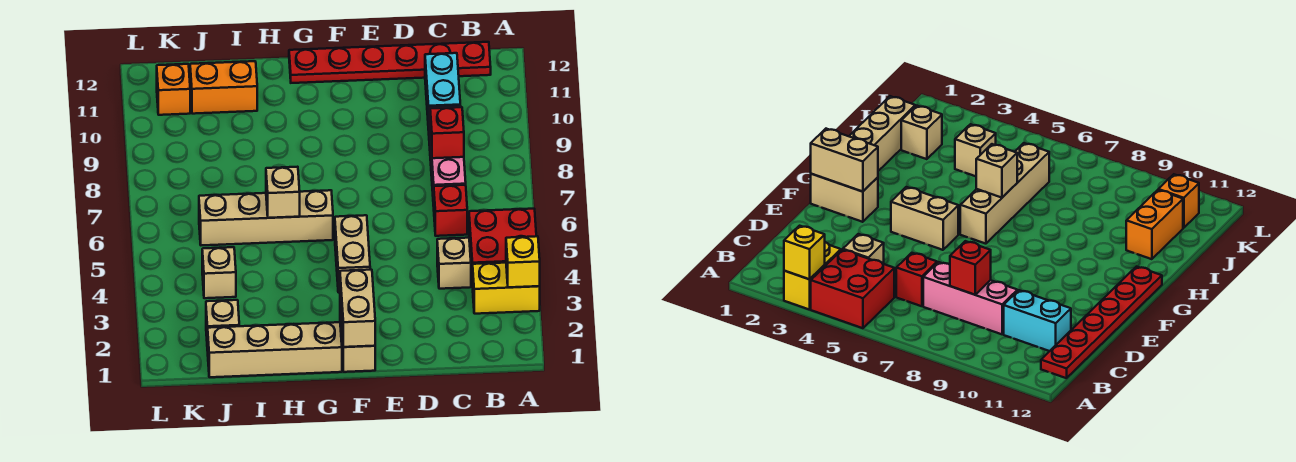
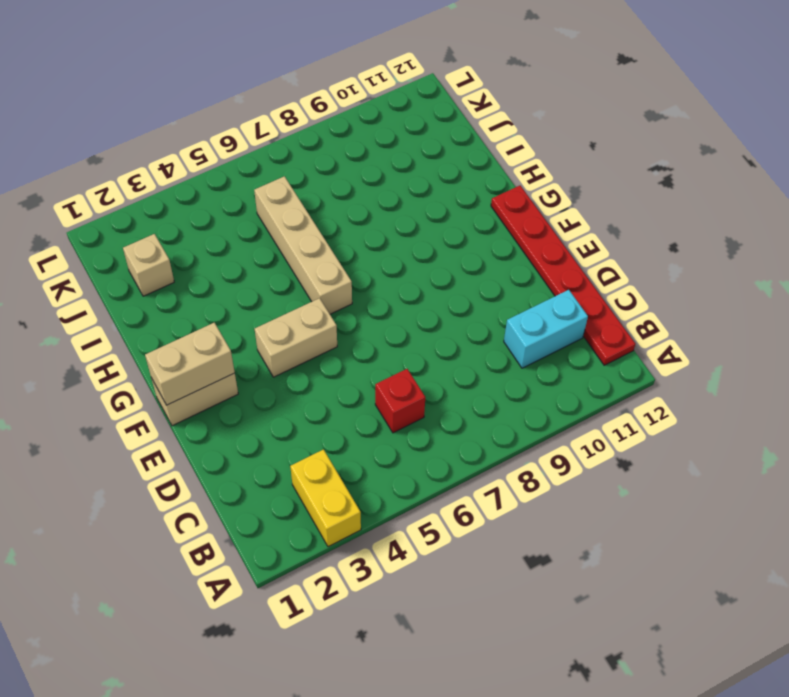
none -> red 2x2 brick [469,209,536,287]
none -> tan 1x1 brick [437,238,471,289]
none -> pink 1x3 brick [429,106,466,206]

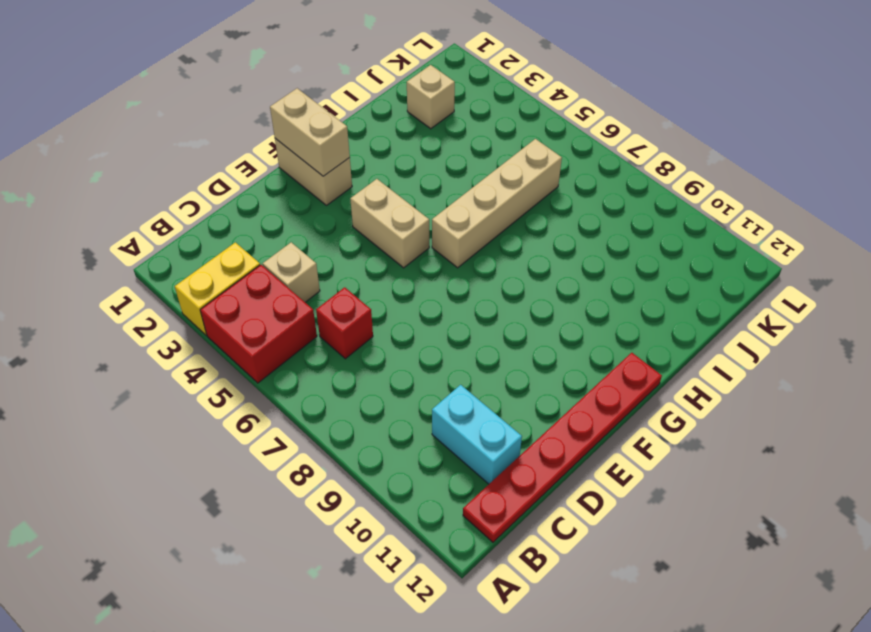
none -> pink 1x3 brick [429,106,466,206]
none -> tan 1x4 brick [208,322,342,377]
none -> orange 1x2 brick [190,61,257,114]

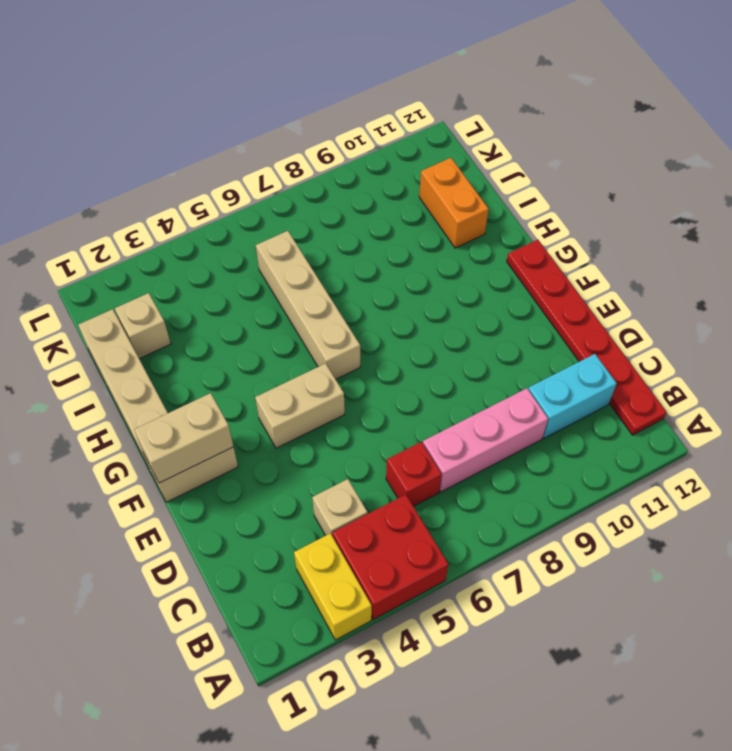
none -> tan 1x1 brick [202,247,236,298]
none -> orange 1x1 brick [157,64,190,115]
none -> yellow 1x1 brick [506,236,540,287]

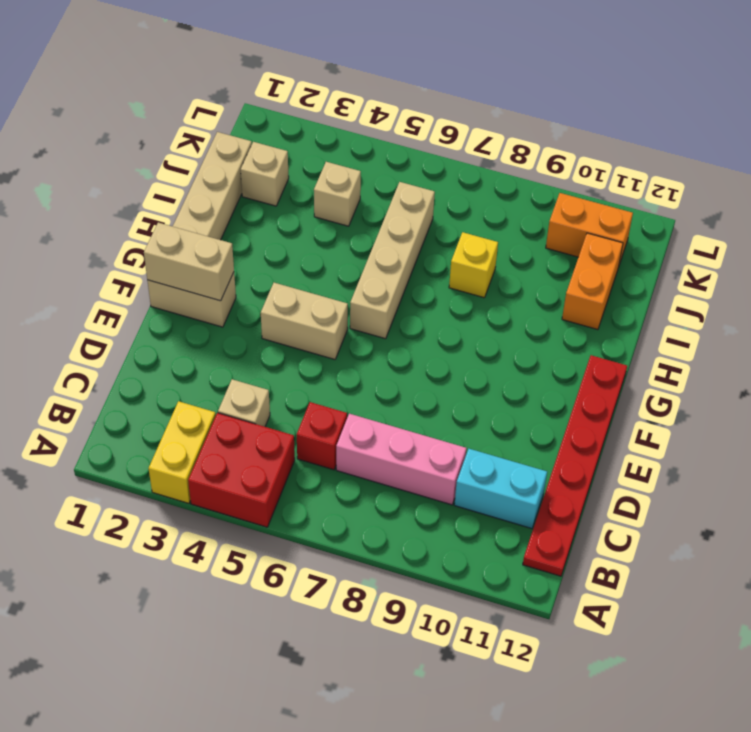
yellow 1x1 brick [449,232,498,298] -> yellow 1x1 brick moved to [506,236,540,287]
orange 1x2 brick [546,193,633,265] -> orange 1x1 brick [157,64,190,115]
none -> red 1x1 brick [430,107,464,158]
none -> tan 1x1 brick [266,167,300,218]

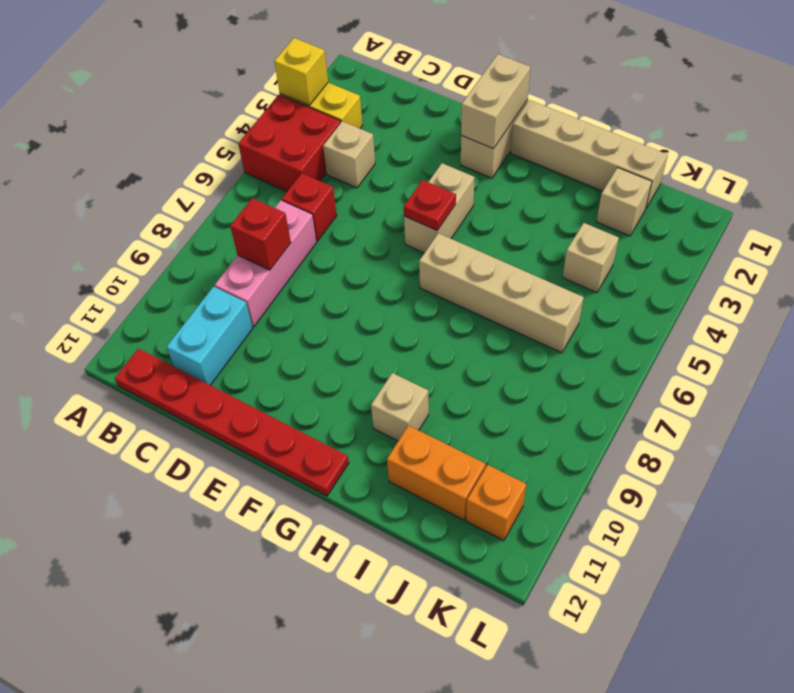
red 1x1 plate [404,180,456,230] -> none
tan 1x1 brick [371,373,429,441] -> tan 1x1 brick moved to [266,167,300,218]

